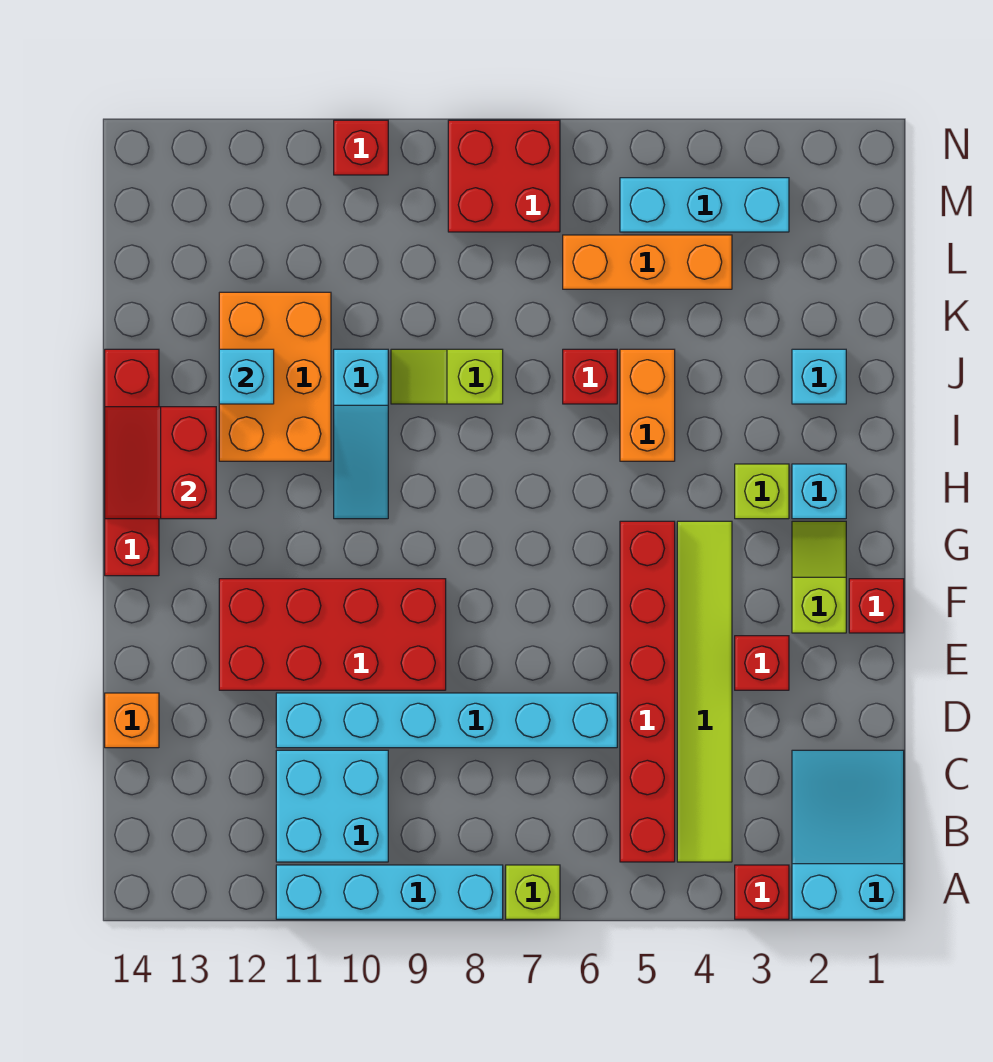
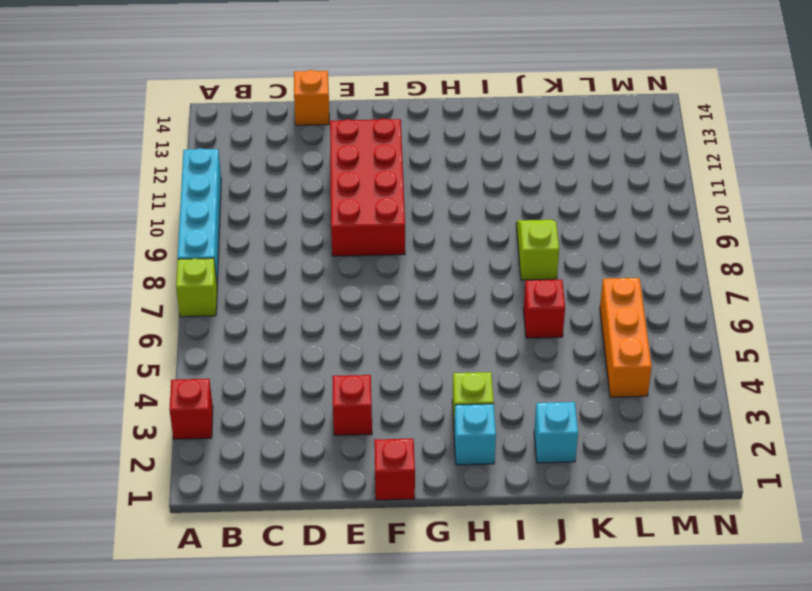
none -> cyan 2x3 slope [792,750,904,919]
none -> lime 1x6 tile [677,521,732,862]
none -> red 1x6 brick [620,521,675,862]

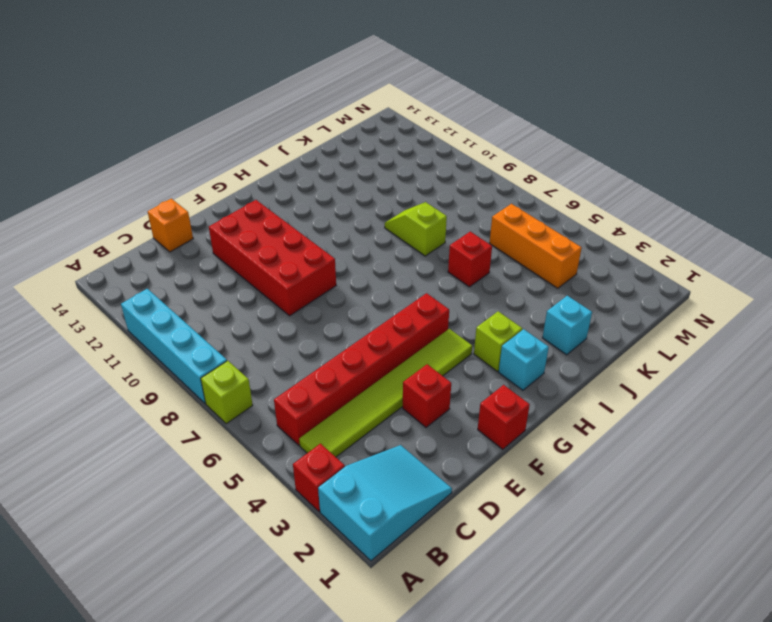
none -> cyan 2x2 brick [276,750,388,862]
none -> cyan 1x6 brick [276,693,617,748]
none -> lime 1x2 slope [792,521,846,633]

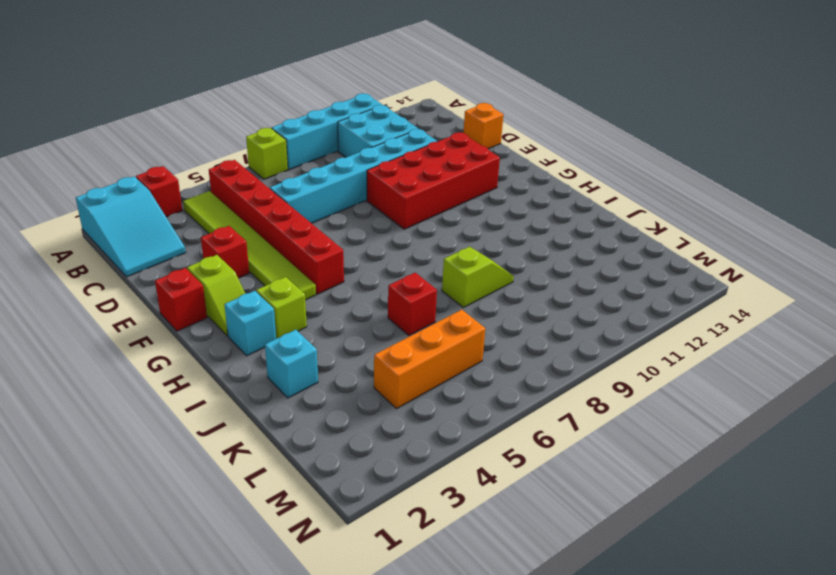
none -> red 1x4 brick [105,349,159,576]
none -> cyan 1x3 slope [334,349,388,519]
none -> orange 1x2 brick [620,349,675,461]

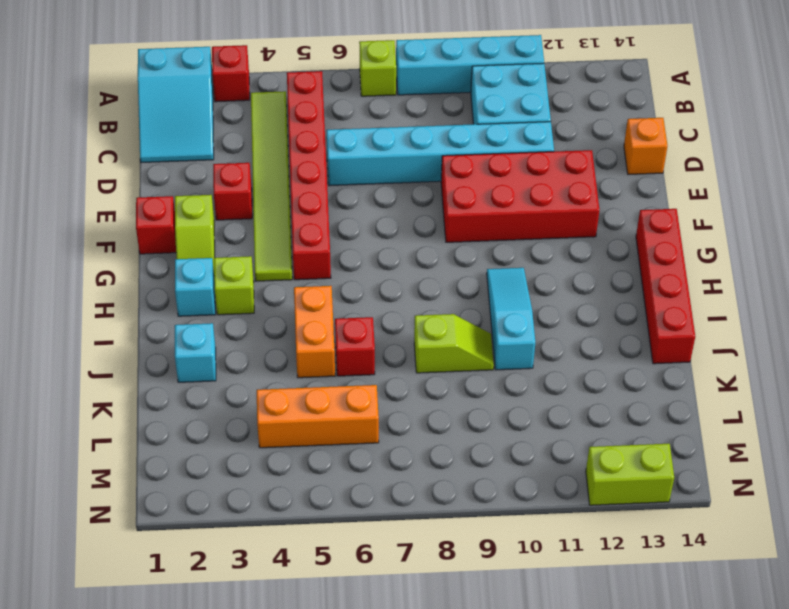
lime 1x2 brick [586,444,674,505] -> none
none -> orange 2x3 brick [219,292,331,461]
none -> cyan 1x3 brick [620,178,789,232]
none -> red 2x2 brick [448,120,560,232]

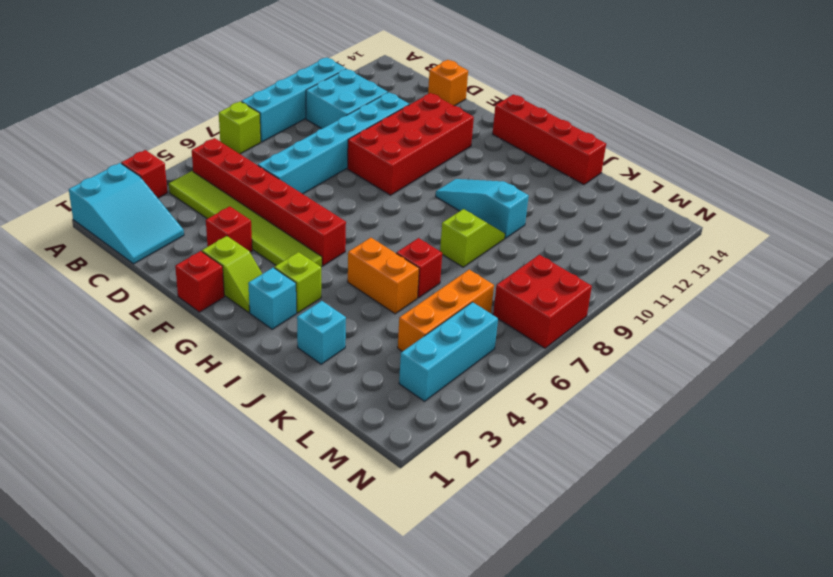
none -> orange 2x3 brick [219,292,331,461]
none -> red 1x1 brick [334,120,388,175]
none -> red 2x2 slope [105,407,216,519]

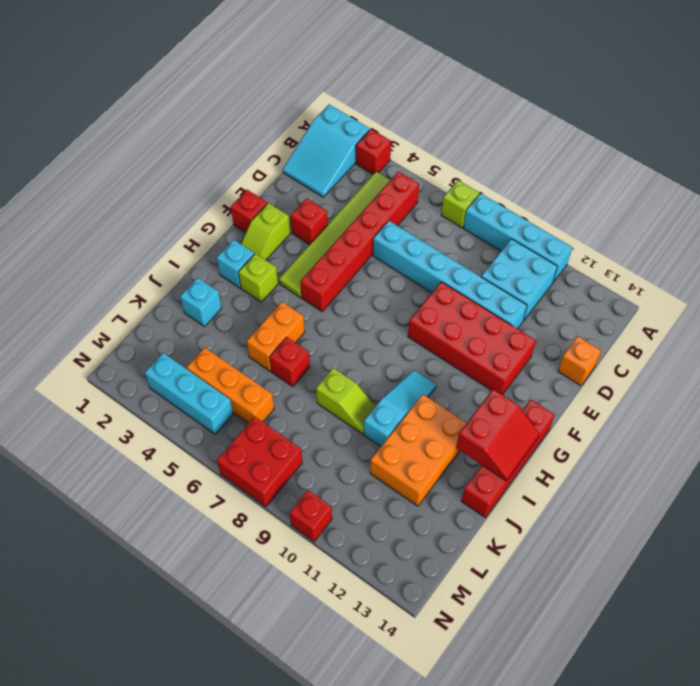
none -> cyan 1x1 brick [219,349,274,404]

